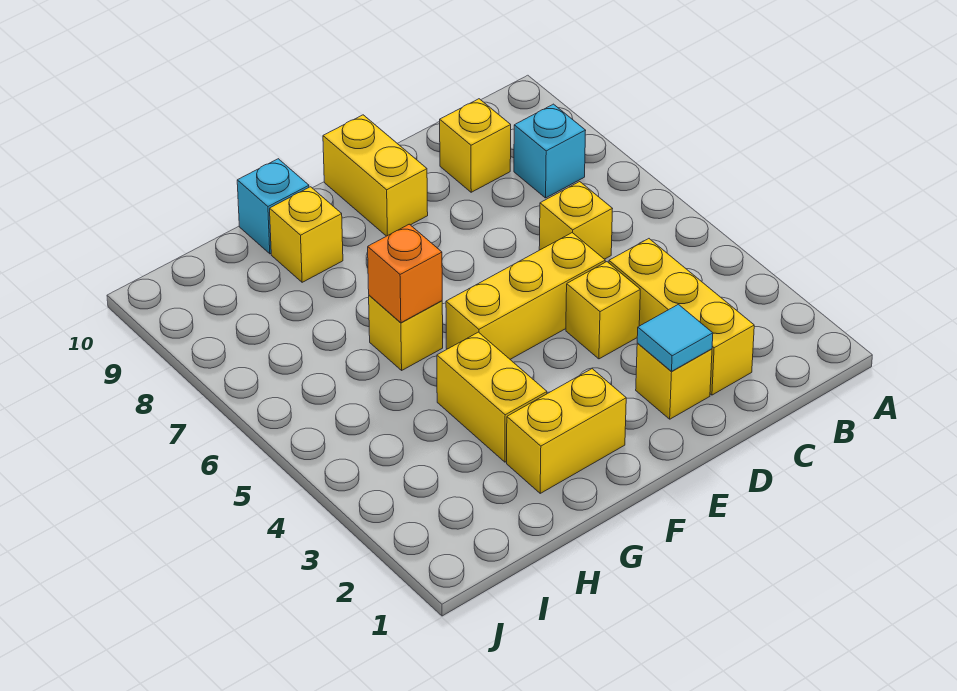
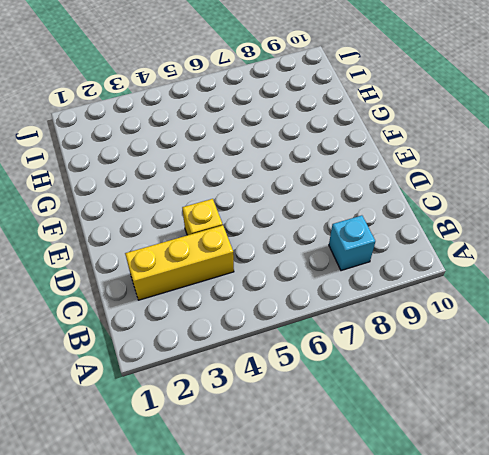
none -> yellow 1x1 brick [539,182,612,259]
none -> yellow 1x1 brick [440,99,511,192]
none -> yellow 1x1 brick [636,343,712,419]

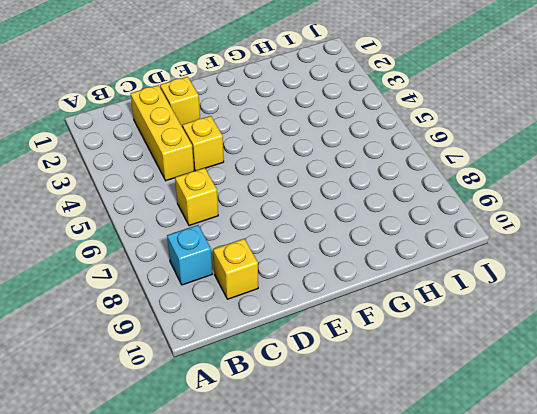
none -> yellow 1x3 brick [446,233,605,359]
none -> yellow 1x2 brick [323,115,428,236]
none -> yellow 1x2 brick [507,369,626,493]

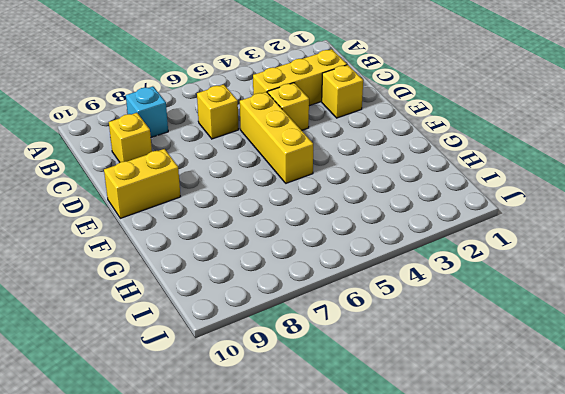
none -> yellow 1x2 brick [507,369,626,493]
none -> yellow 1x2 brick [437,332,547,462]
none -> yellow 1x1 brick [369,295,443,370]

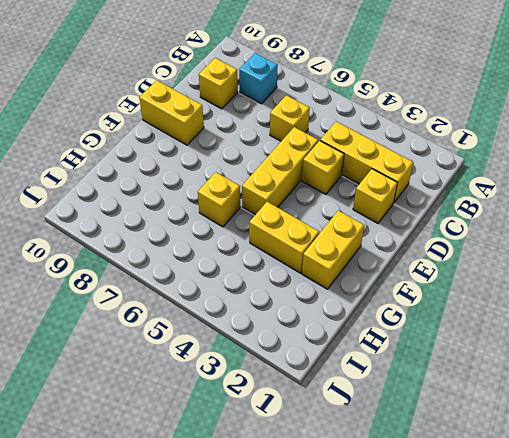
none -> yellow 1x1 brick [270,187,343,282]
none -> cyan 1x1 brick [237,159,309,254]
none -> cyan 1x1 tile [637,304,713,371]

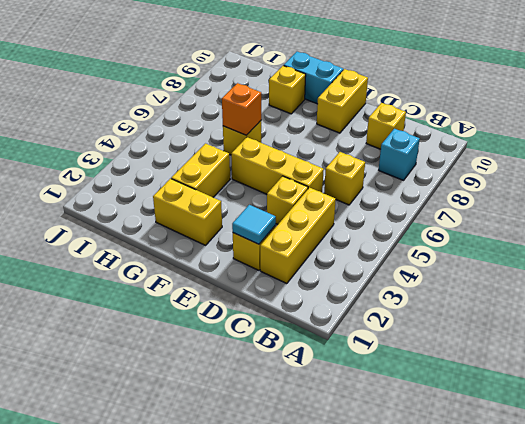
cyan 1x2 brick [284,52,343,104] -> cyan 1x1 brick [237,159,309,254]

